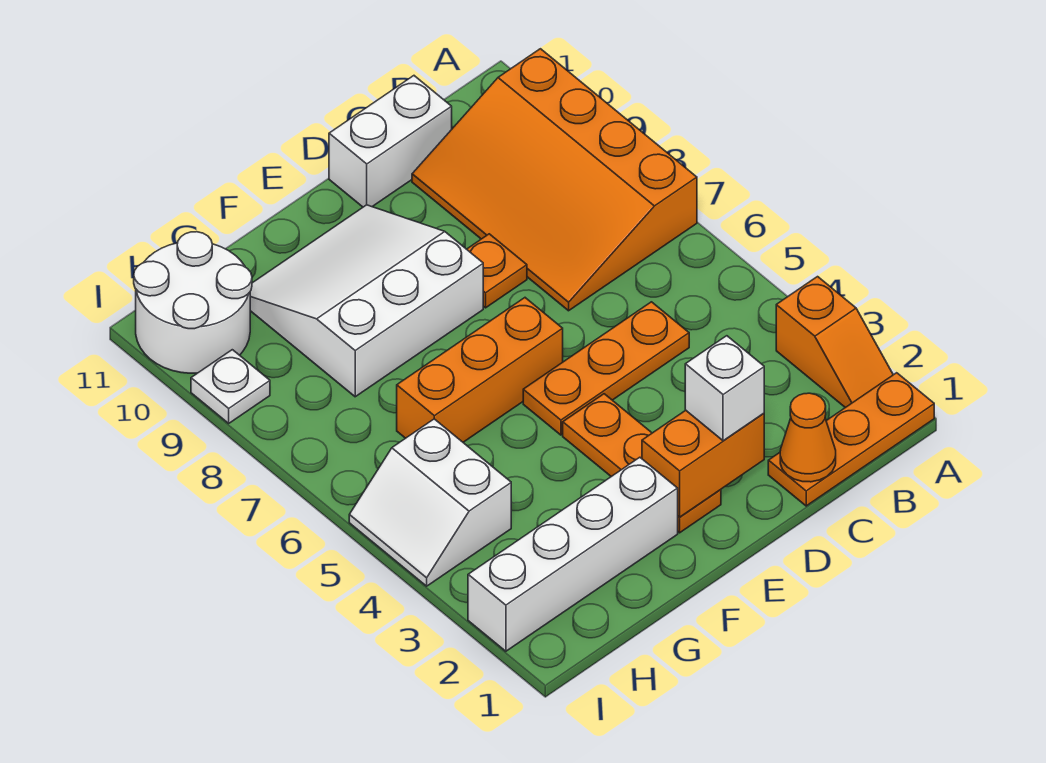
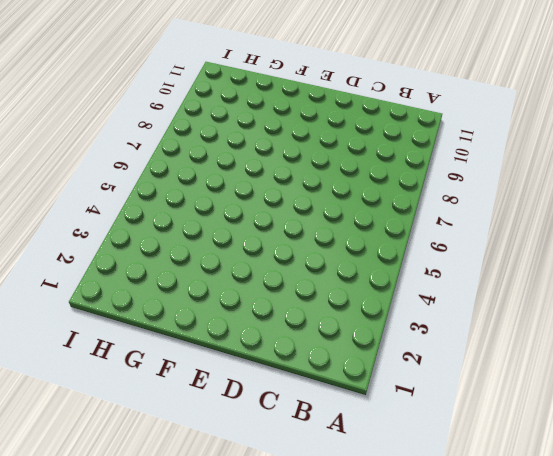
none -> orange 1x3 plate [768,373,934,506]
none -> orange 1x2 slope [776,277,893,408]
none -> orange 3x4 slope [412,49,697,311]

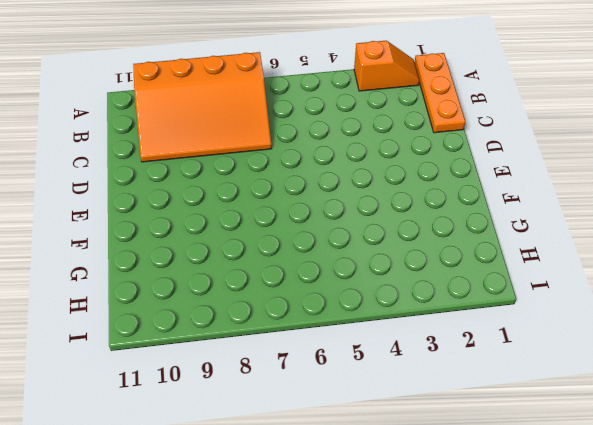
none -> orange 1x3 plate [523,302,689,435]
none -> white 1x2 brick [329,76,452,207]
none -> orange 1x1 plate [467,234,527,308]

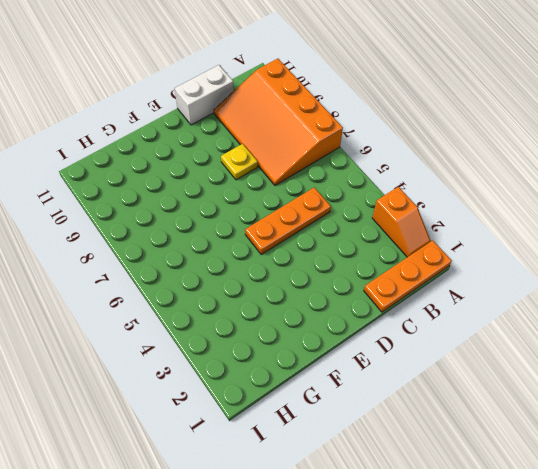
yellow 1x1 plate [221,144,258,180] -> orange 1x1 plate [467,234,527,308]
none -> orange 1x3 plate [563,394,721,533]
none -> orange 1x3 brick [397,298,563,442]
none -> white 3x3 slope [250,205,483,397]

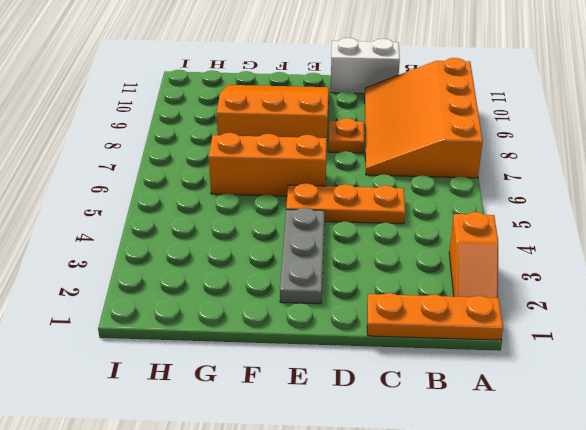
grey 1x3 plate [280,208,325,304] -> orange 1x3 plate [563,394,721,533]
orange 3x3 slope [217,85,329,138] -> white 3x3 slope [250,205,483,397]
none -> white 1x4 brick [468,457,678,651]
none -> white 2x2 slope [349,419,511,586]
none -> white 2x2 round brick [134,232,252,373]

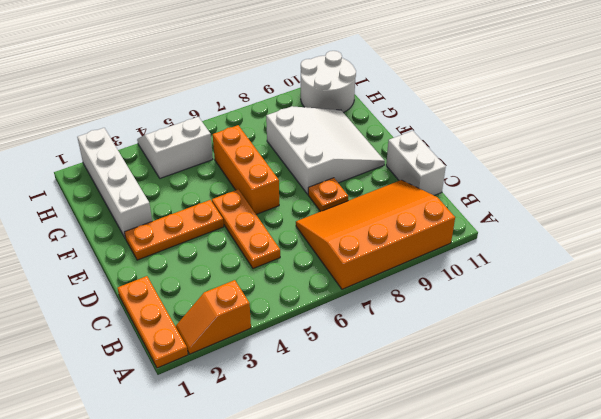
none -> white 1x1 plate [191,350,270,423]
none -> orange 1x1 cone [780,393,836,482]
none -> orange 1x2 brick [642,410,764,517]

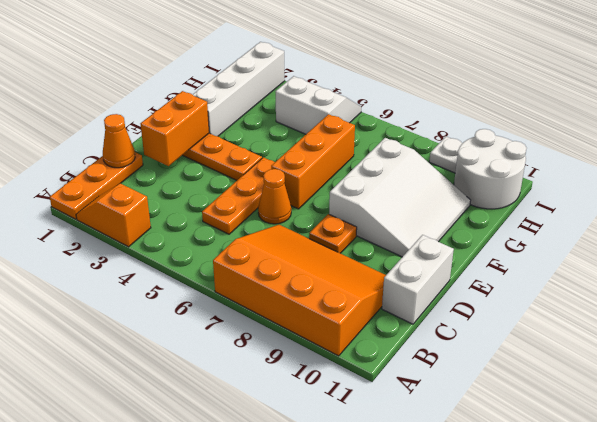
orange 1x1 cone [258,169,291,224] -> none
none -> white 1x1 brick [685,336,764,441]

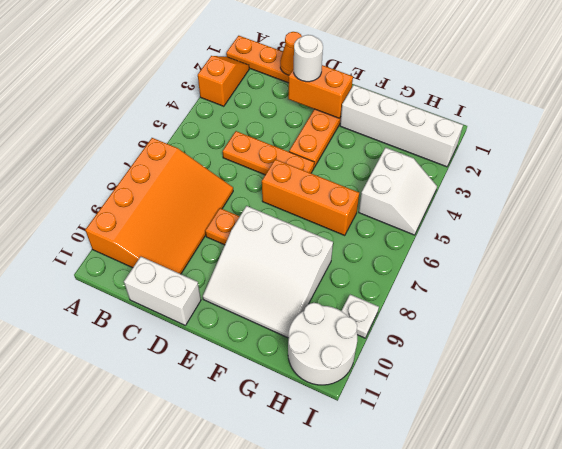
white 1x1 round brick [294,35,323,82] -> white 1x1 brick [685,336,764,441]

